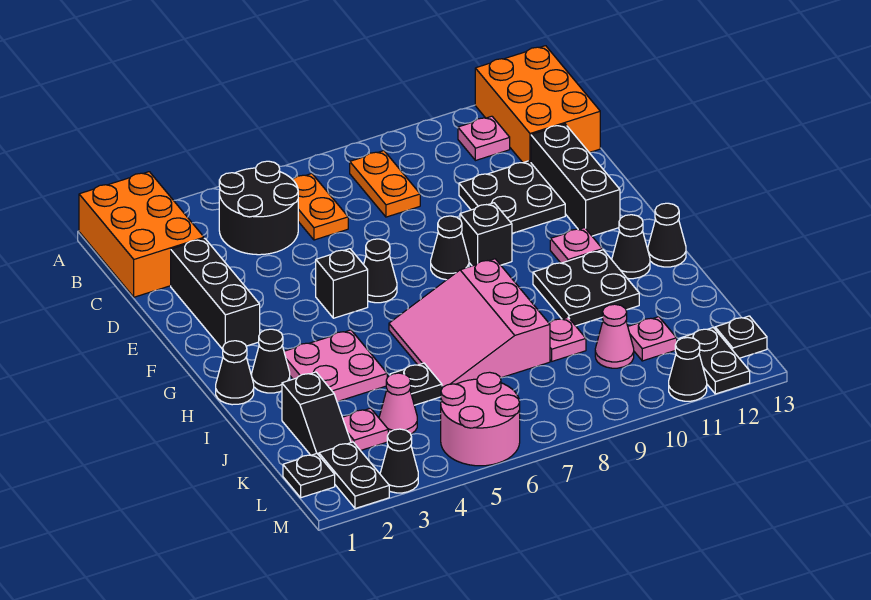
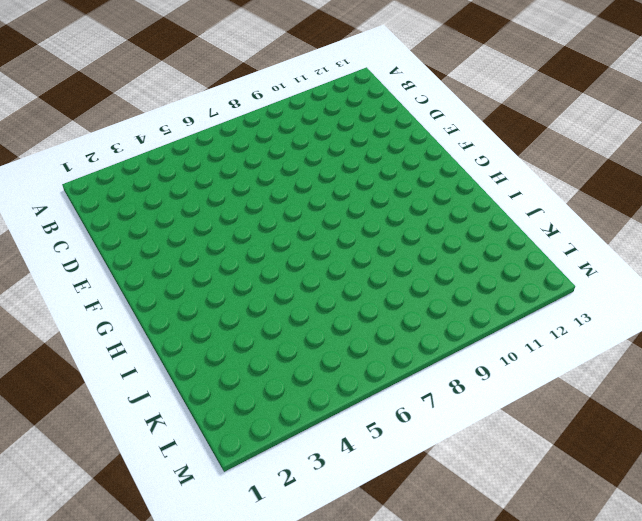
none -> orange 2x3 brick [79,172,204,297]
none -> orange 2x3 brick [475,46,600,163]
none -> black 2x2 round brick [219,161,298,255]
none -> orange 1x2 plate [293,174,348,240]

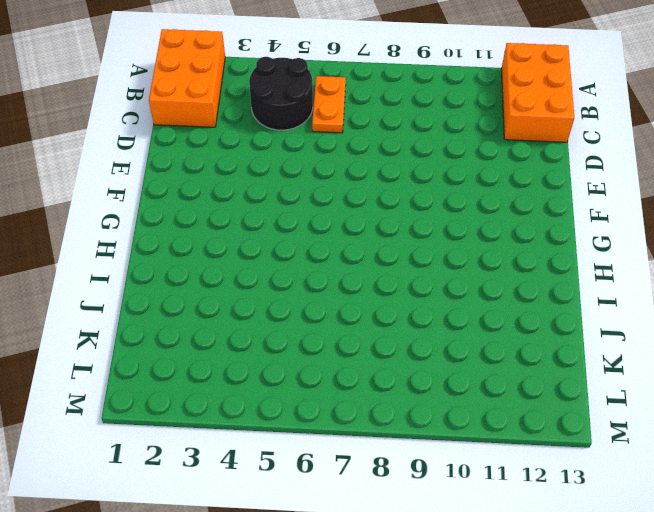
none -> orange 1x2 plate [350,151,420,217]
none -> pink 1x1 plate [458,116,510,161]
none -> black 1x3 brick [171,238,260,349]
none -> black 2x2 plate [459,161,565,233]

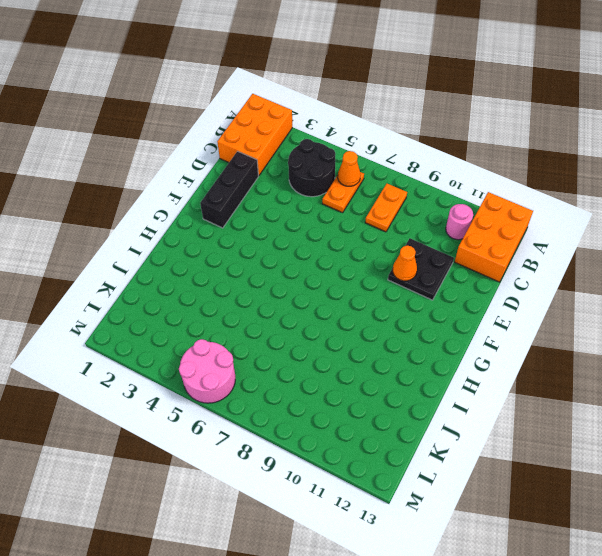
orange 1x1 cone [338,151,360,186] -> none
pink 1x1 round brick [446,204,473,240] -> pink 1x1 plate [458,116,510,161]
orange 1x1 cone [393,246,417,281] -> none
none -> black 1x3 brick [531,124,620,236]
none -> black 1x1 brick [316,249,368,318]
none -> black 1x1 cone [364,239,397,303]
none -> black 1x1 cone [431,216,469,280]

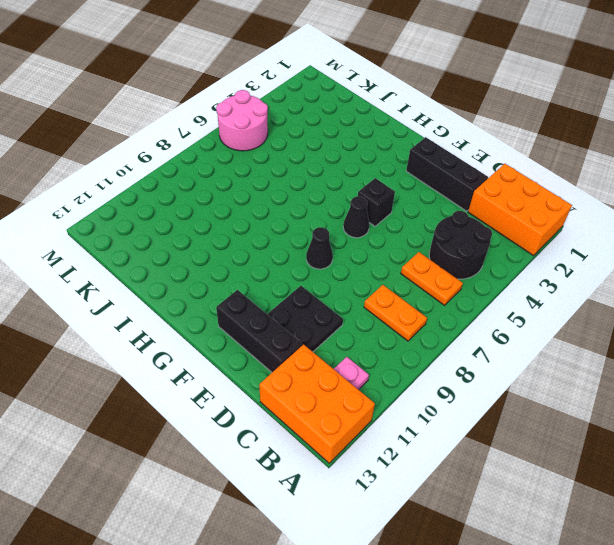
none -> black 1x1 brick [460,203,512,266]
none -> pink 1x1 plate [550,228,602,263]
none -> black 1x1 cone [216,341,254,405]
none -> black 1x1 cone [252,329,290,393]

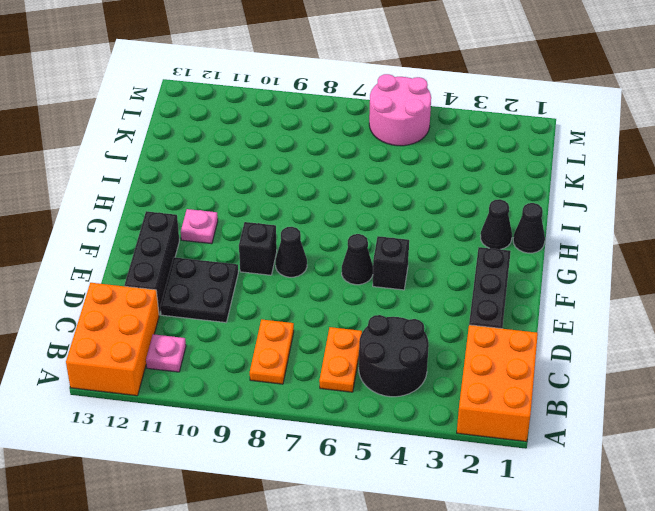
none -> pink 2x2 plate [284,330,387,402]
none -> pink 3x3 slope [389,259,550,388]
none -> black 2x2 plate [533,250,639,326]
none -> black 1x1 cone [612,215,650,279]

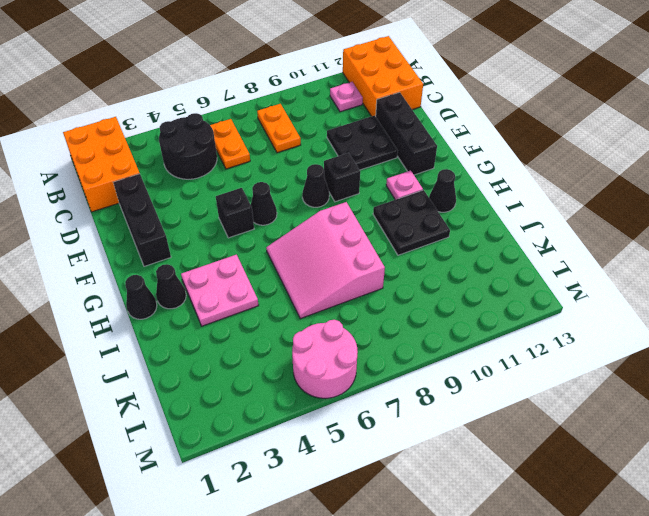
none -> black 1x1 cone [648,203,686,267]
none -> black 1x2 slope [282,372,351,455]
none -> black 1x1 plate [390,363,442,405]
none -> pink 1x1 plate [549,317,586,361]

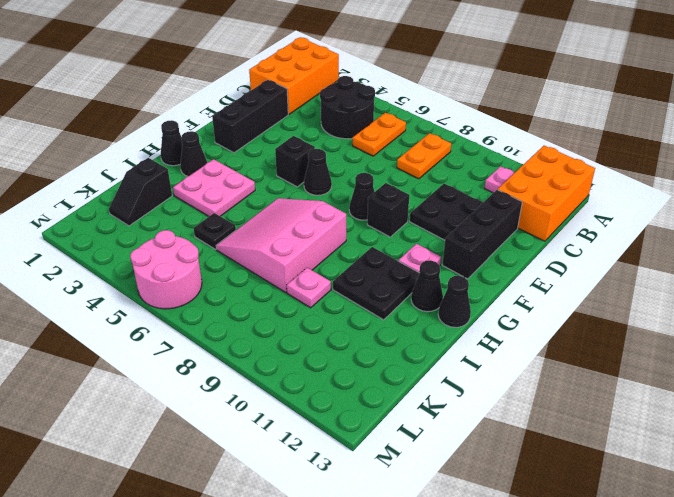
none -> pink 1x1 plate [342,408,388,451]
none -> pink 1x1 cone [379,373,417,434]
none -> pink 1x1 cone [595,304,634,368]
none -> pink 1x1 plate [628,317,677,361]

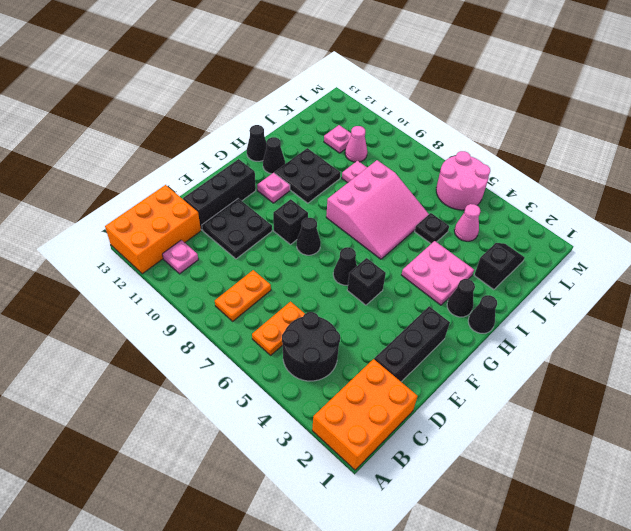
none -> pink 1x1 plate [342,408,388,451]
none -> black 1x1 plate [283,454,335,498]
none -> black 1x2 plate [319,442,389,509]
none -> black 1x2 plate [679,328,750,394]

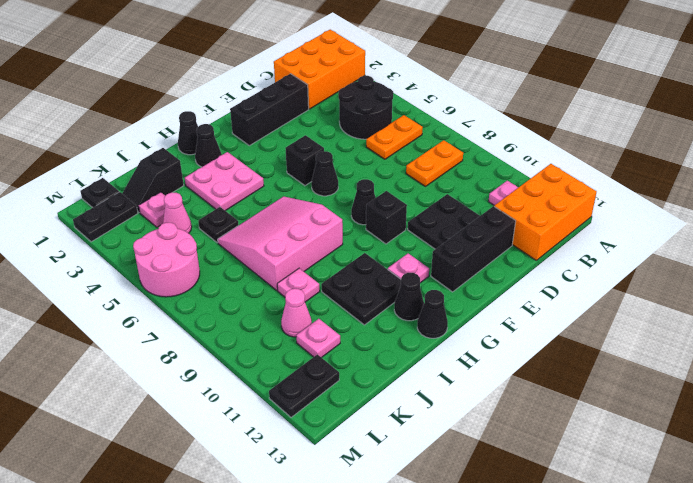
none -> black 1x1 plate [715,316,767,358]
none -> black 1x1 cone [380,429,418,493]
none -> black 1x1 cone [669,338,707,401]

